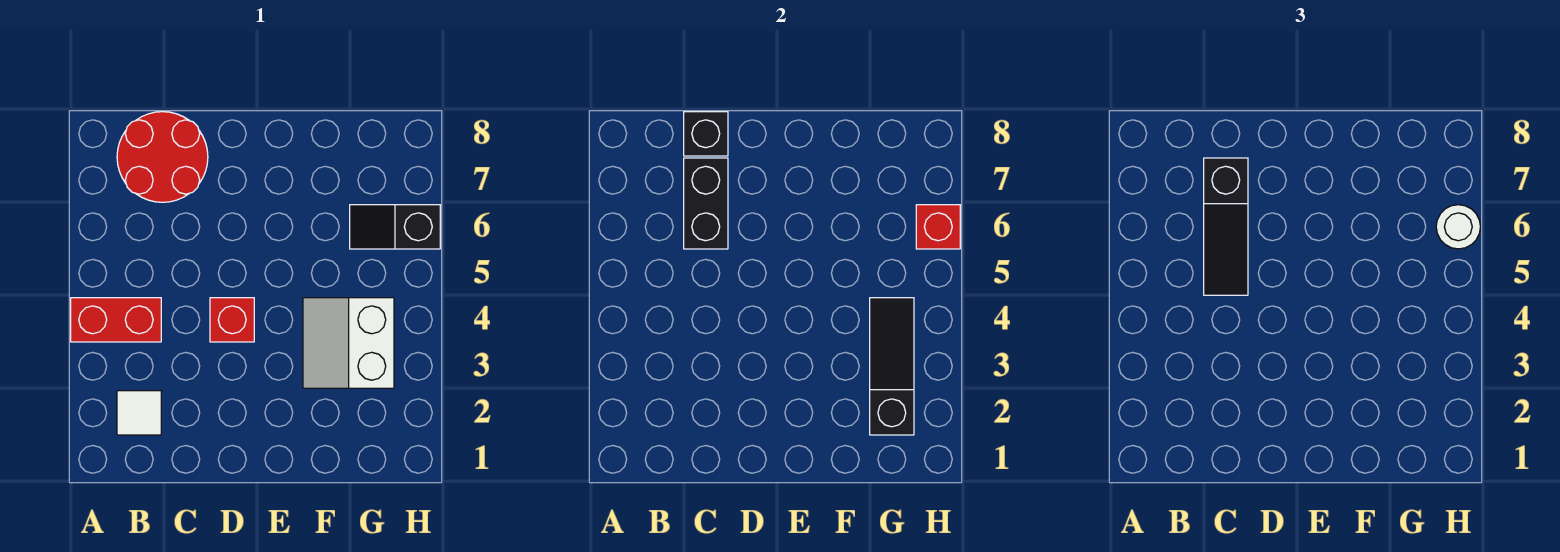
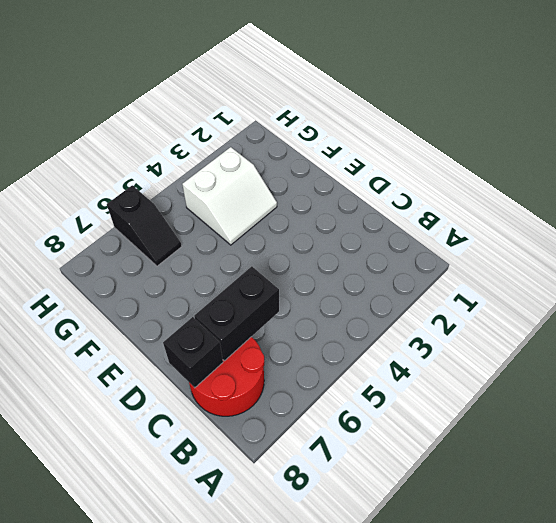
none -> red 1x2 brick [71,298,161,342]
none -> white 1x1 tile [117,391,161,435]
none -> red 1x1 brick [210,298,254,342]

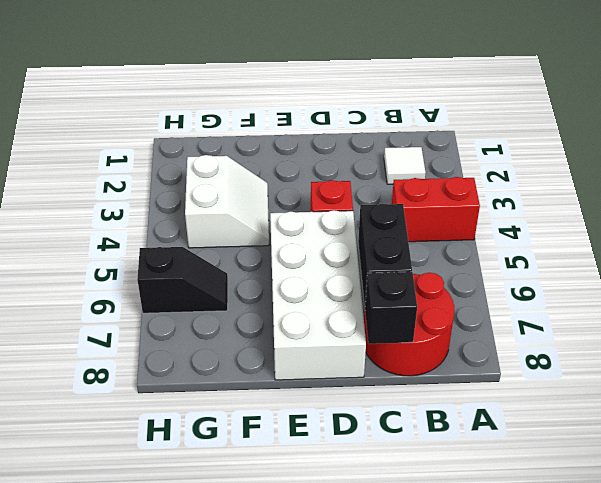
white 2x4 brick [270,210,366,380] -> none
none -> black 1x3 slope [870,298,914,435]
none -> red 1x1 brick [916,205,960,249]
none -> black 1x3 slope [1204,158,1248,295]

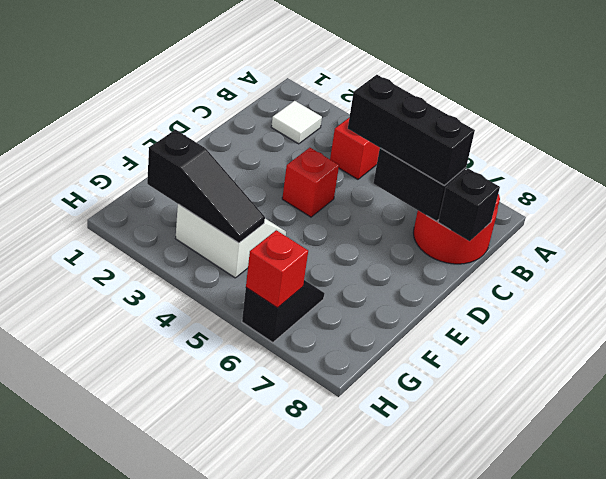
black 1x3 brick [348,75,475,186] -> black 1x3 slope [1204,158,1248,295]
none -> white 1x1 round brick [1436,205,1480,249]

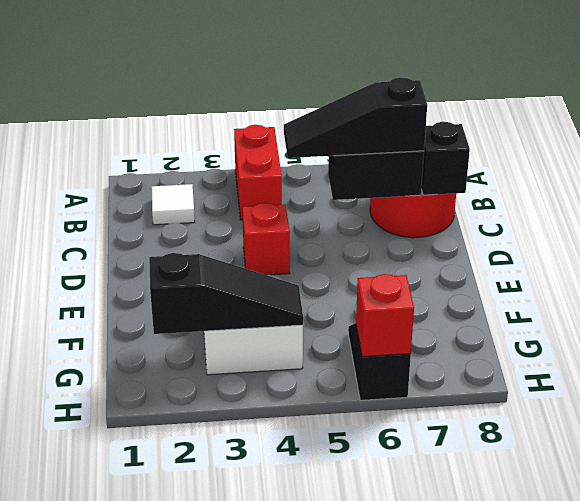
none -> white 1x1 round brick [1436,205,1480,249]

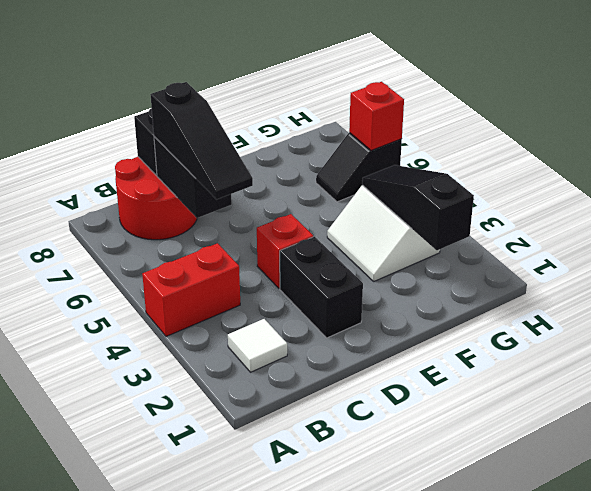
black 1x2 brick [280,237,363,338] -> none
none -> white 1x1 round brick [1436,205,1480,249]

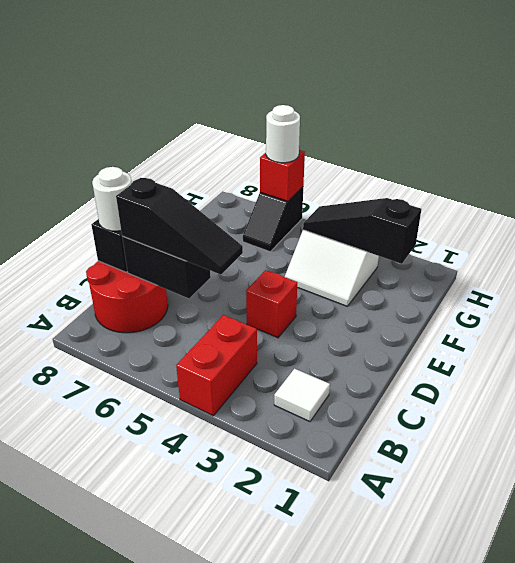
white 1x1 round brick [92,167,132,231] -> none

